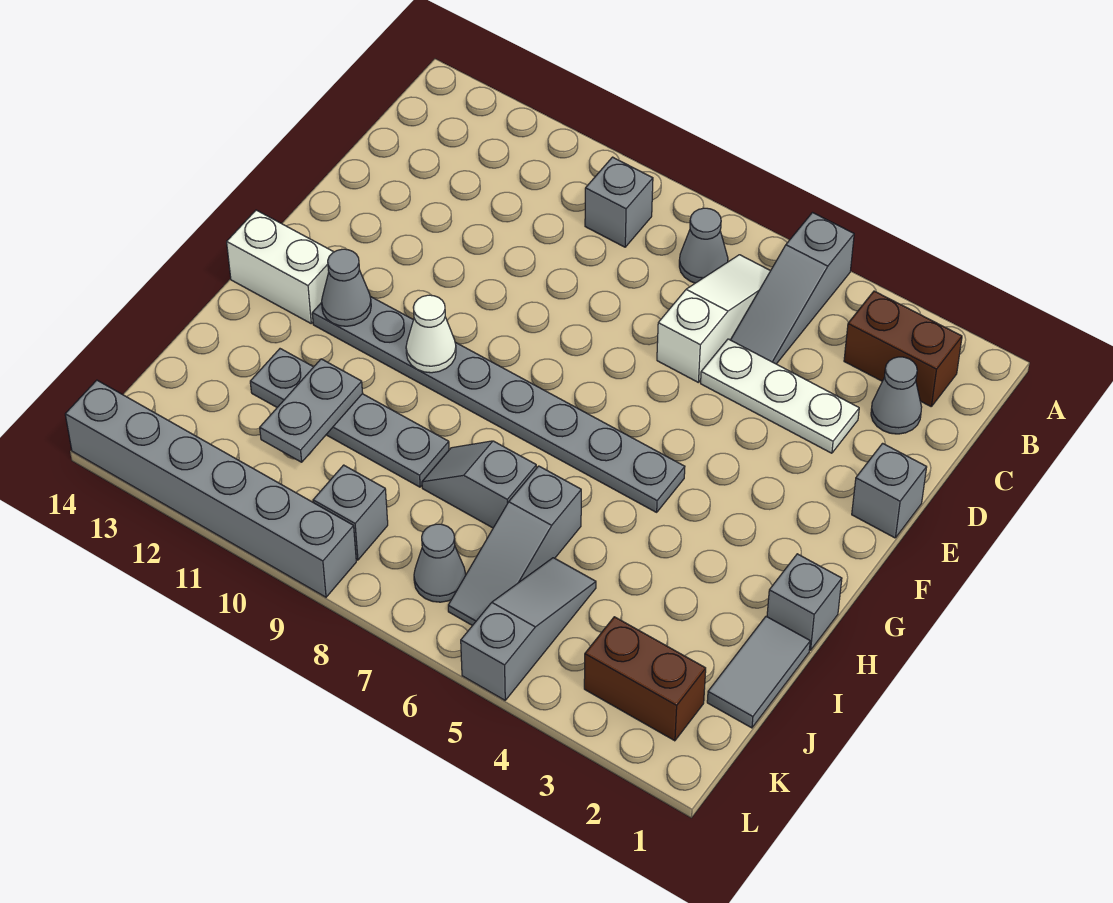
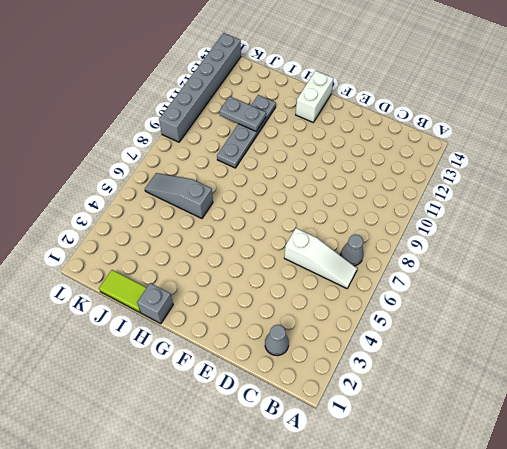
lime 1x2 tile [99,270,146,312] -> grey 1x2 tile [707,617,810,728]
none -> grey 1x3 slope [731,213,854,364]
none -> brown 1x2 brick [844,291,962,406]
none -> grey 1x1 brick [585,157,653,247]

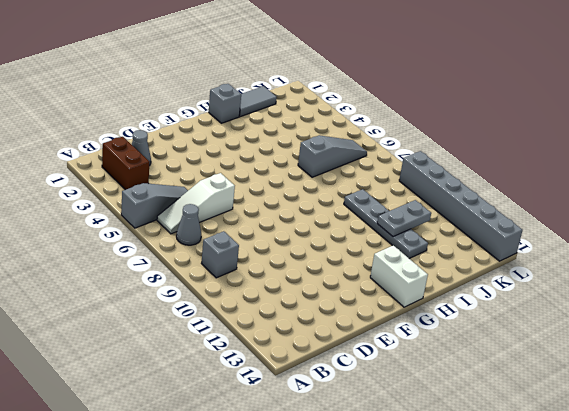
none -> white 1x3 plate [701,339,859,453]
none -> grey 1x1 brick [852,443,927,538]
none -> grey 1x8 plate [312,297,685,512]

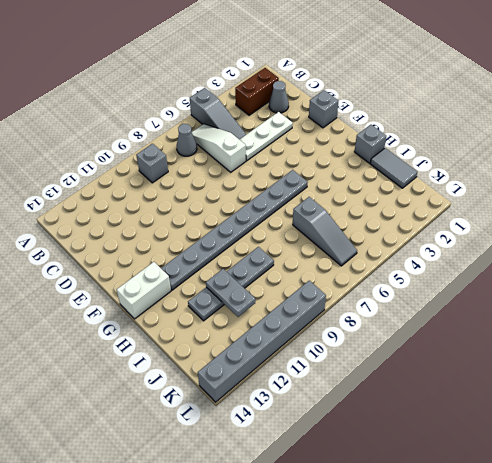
none -> grey 1x2 slope [422,441,536,528]
none -> grey 1x3 slope [461,558,596,700]
none -> brown 1x2 brick [584,617,706,741]

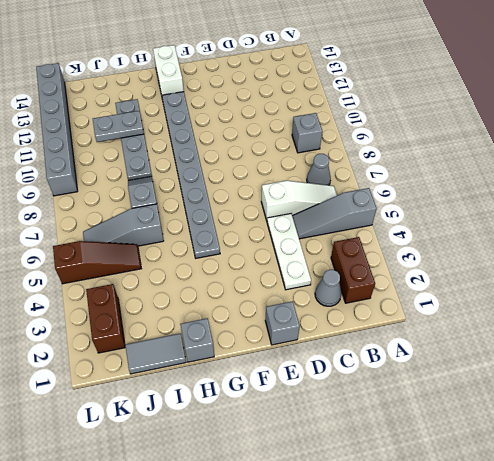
brown 1x3 slope [53,241,141,284] -> grey 1x3 slope [461,558,596,700]
none -> grey 1x1 cone [414,524,466,602]
none -> grey 1x1 brick [313,465,388,560]
none -> white 1x1 cone [406,295,456,373]

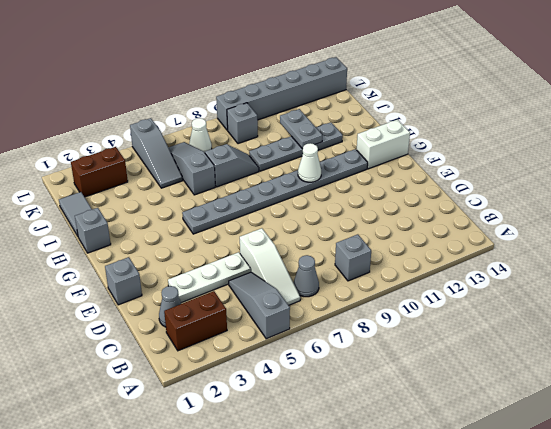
white 1x1 cone [189,118,212,153] -> grey 1x1 cone [414,524,466,602]
none -> grey 1x1 cone [322,249,371,326]

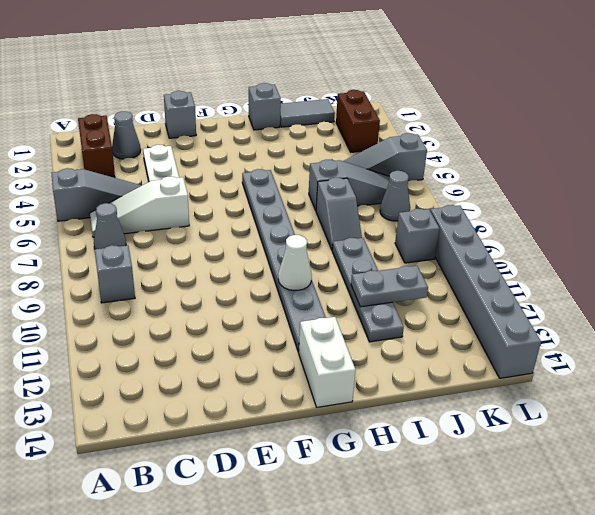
none -> grey 1x1 cone [322,249,371,326]

